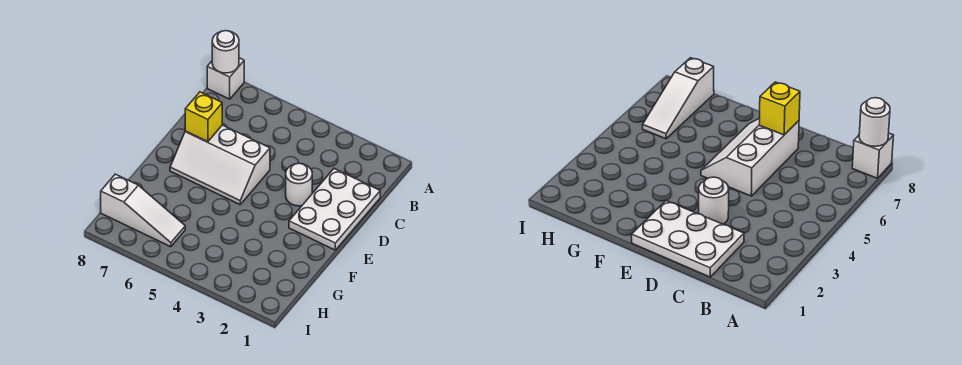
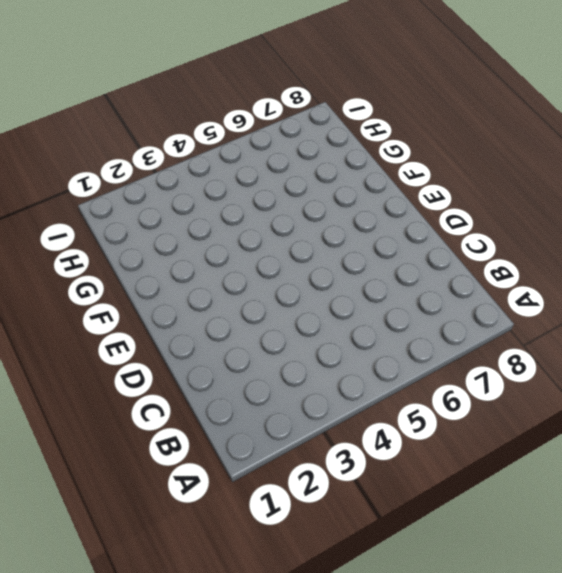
none -> white 1x1 brick [207,58,244,99]
none -> white 2x3 plate [289,169,380,250]

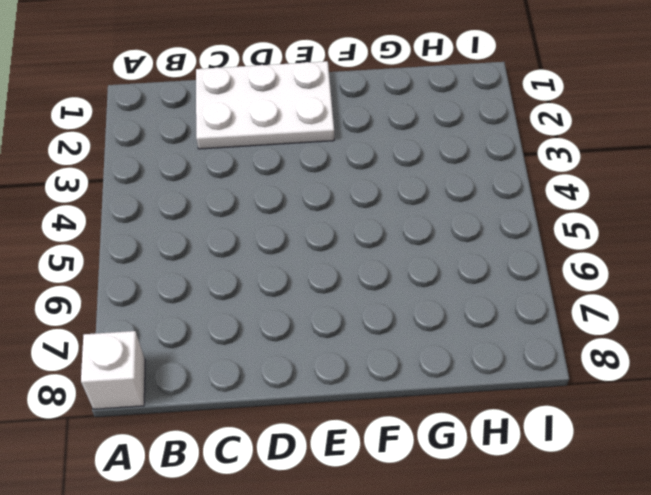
none -> white 1x1 round brick [286,163,312,206]
none -> white 2x3 slope [170,125,270,204]

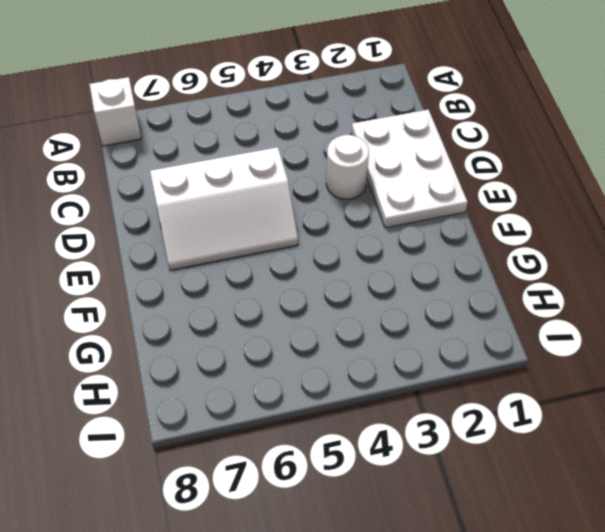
none -> white 1x3 slope [101,174,185,247]
none -> white 1x1 round brick [212,31,239,73]

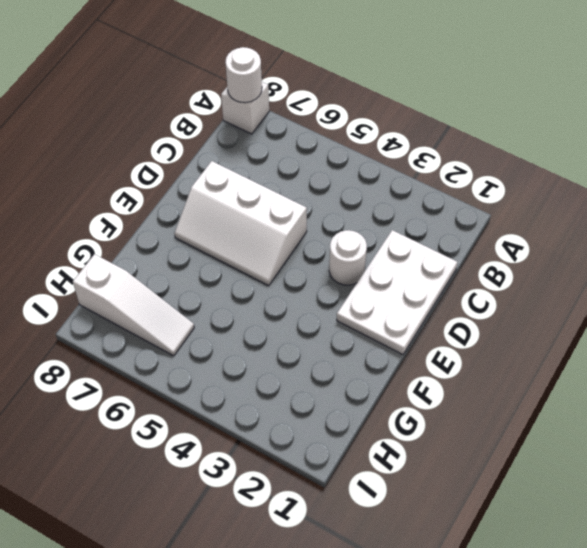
none -> yellow 1x1 brick [185,92,222,142]

